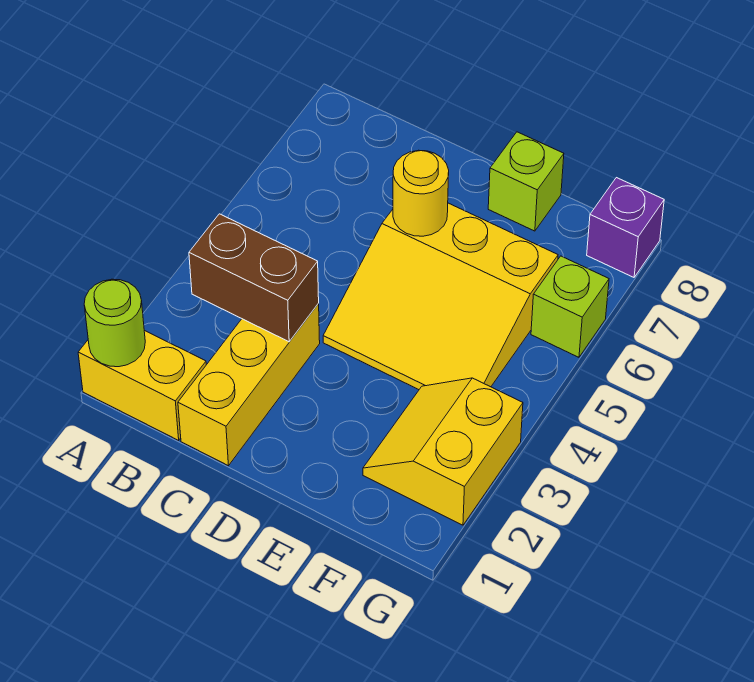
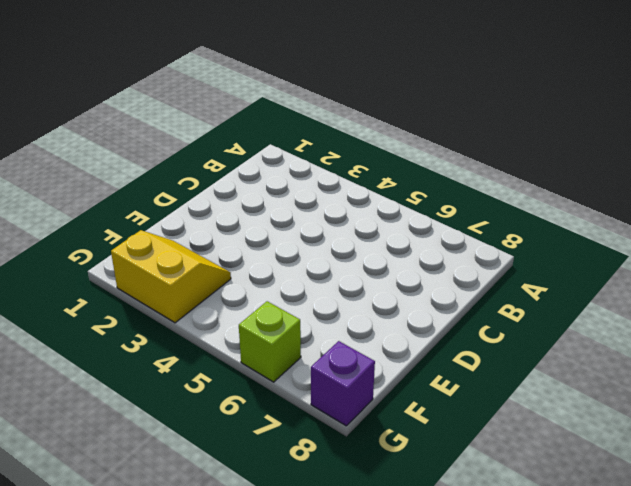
none -> yellow 1x2 brick [78,330,206,440]
none -> yellow 1x3 brick [178,304,320,466]

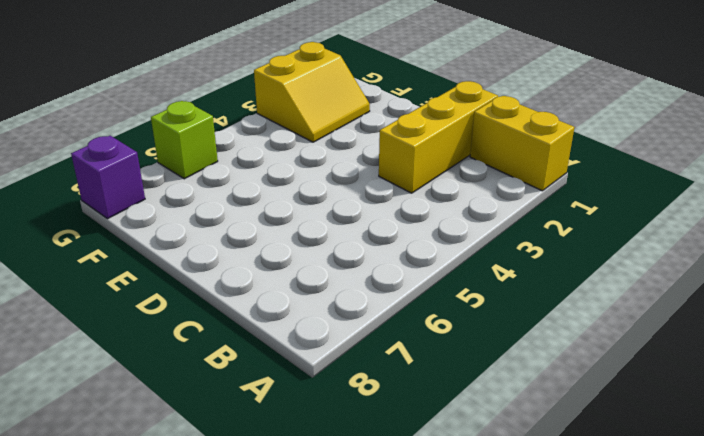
none -> yellow 3x3 slope [323,203,558,390]
none -> lime 1x1 brick [488,132,564,231]

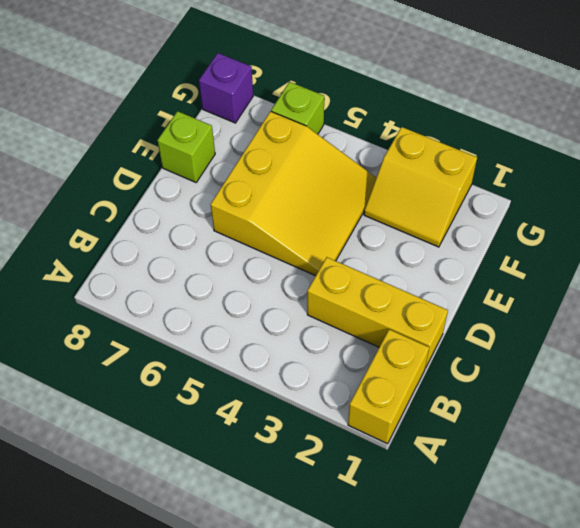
none -> lime 1x1 round brick [84,279,145,367]
none -> brown 1x2 brick [189,214,319,342]

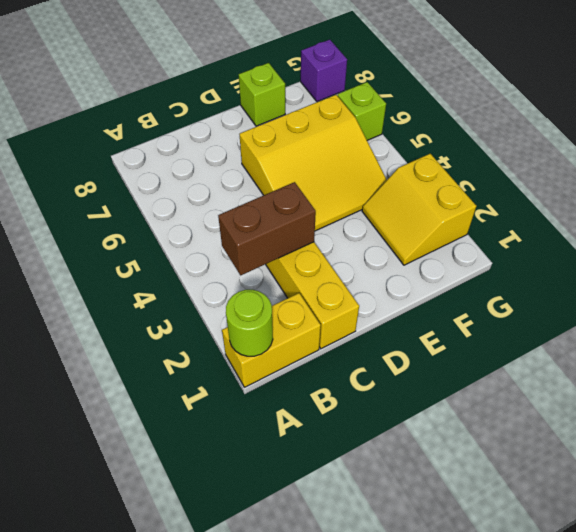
none -> yellow 1x1 round brick [393,150,449,236]

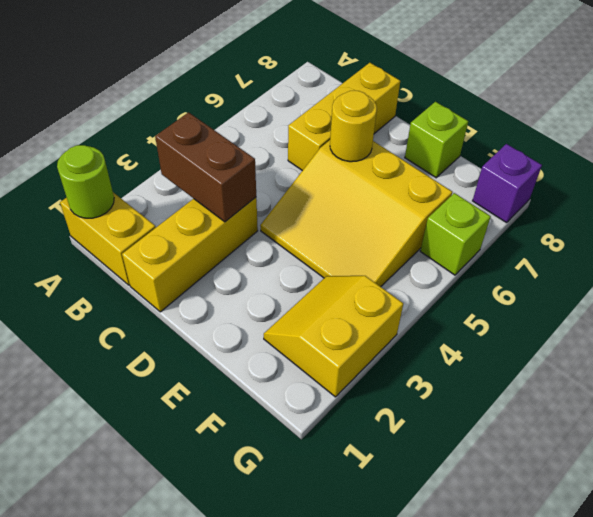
yellow 1x3 brick [288,63,400,171] -> none

